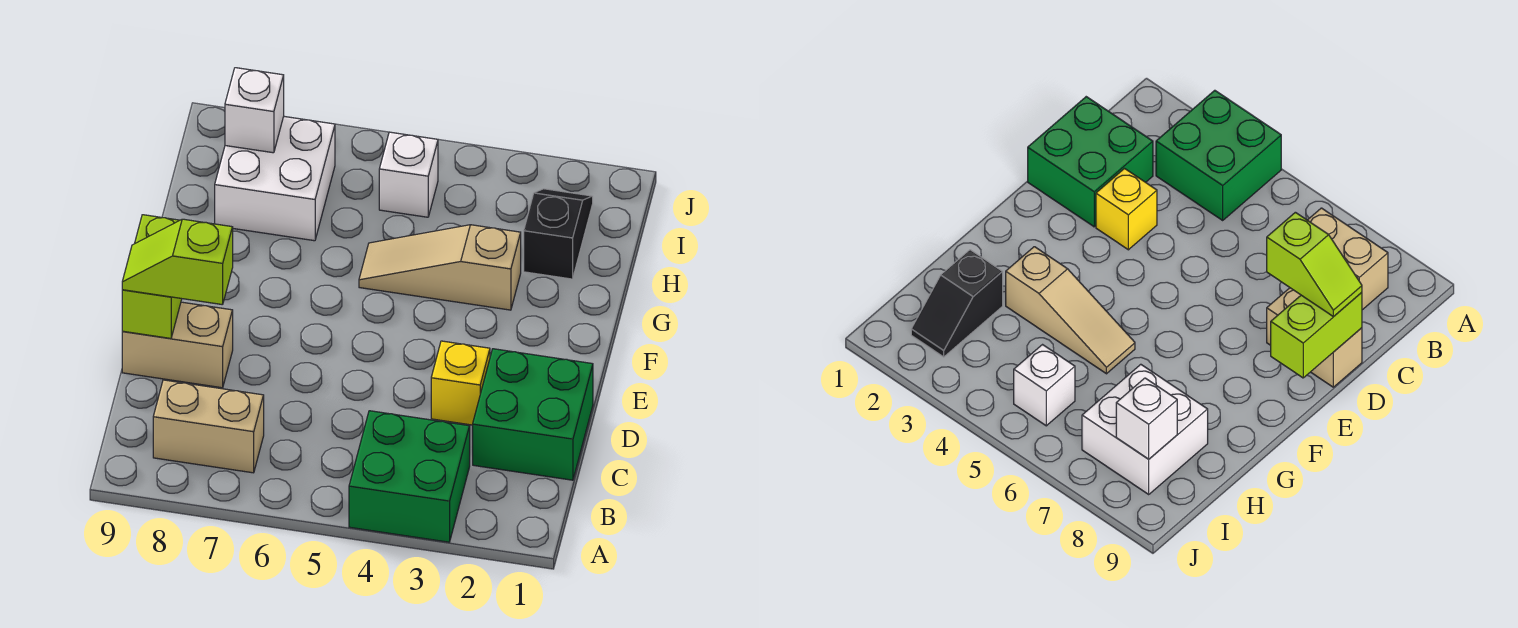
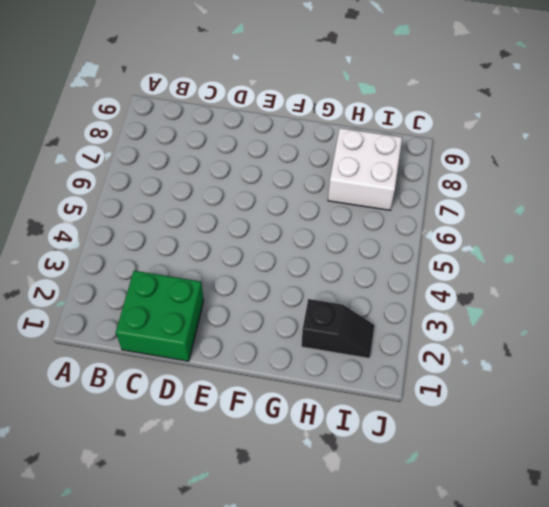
none -> green 2x2 brick [349,411,470,542]
none -> tan 1x2 brick [153,380,264,473]
none -> yellow 1x1 brick [431,341,490,425]

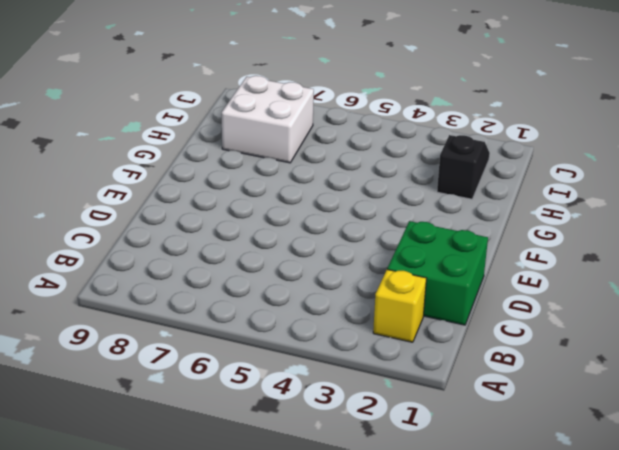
yellow 1x1 brick [373,269,427,342] -> yellow 1x1 brick moved to [431,341,490,425]
none -> green 2x2 brick [349,411,470,542]
none -> tan 1x2 brick [153,380,264,473]
none -> tan 1x2 brick [122,302,233,388]

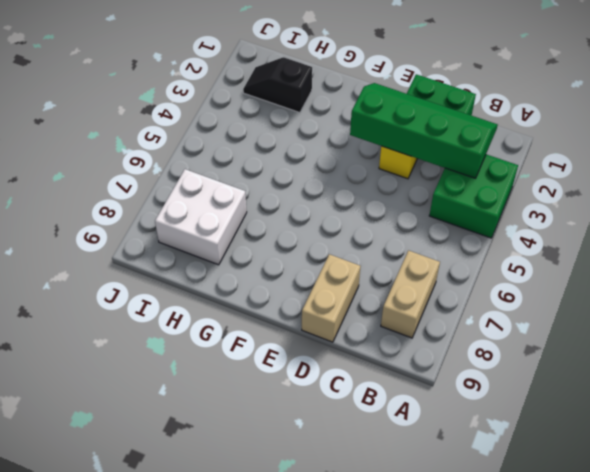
green 2x4 slope [350,83,498,178] -> none
none -> tan 1x3 slope [359,225,521,310]
none -> white 1x1 brick [379,132,438,217]
none -> lime 1x2 brick [122,215,182,338]

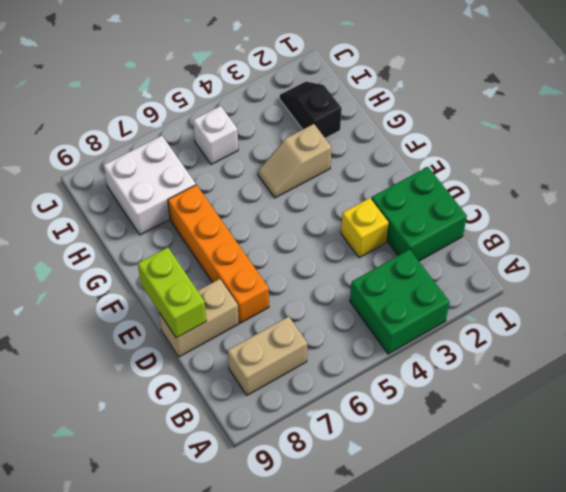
orange 1x4 brick [168,185,269,323] -> none
tan 1x2 slope [258,124,332,198] -> tan 1x3 slope [359,225,521,310]
none -> white 1x1 brick [225,68,284,153]
none -> lime 1x2 slope [122,219,233,305]

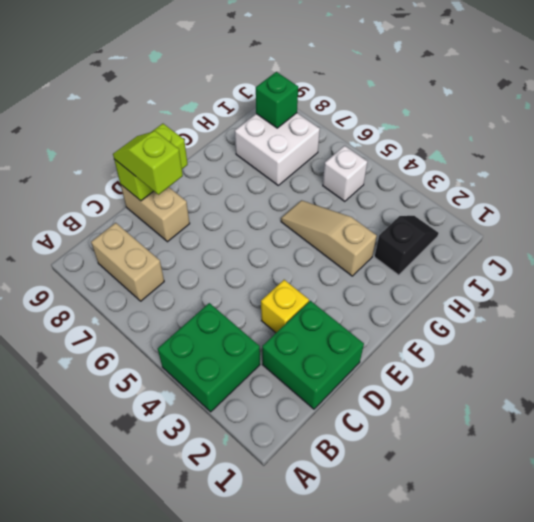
green 1x1 brick [256,72,298,128] -> white 1x1 brick [225,68,284,153]

